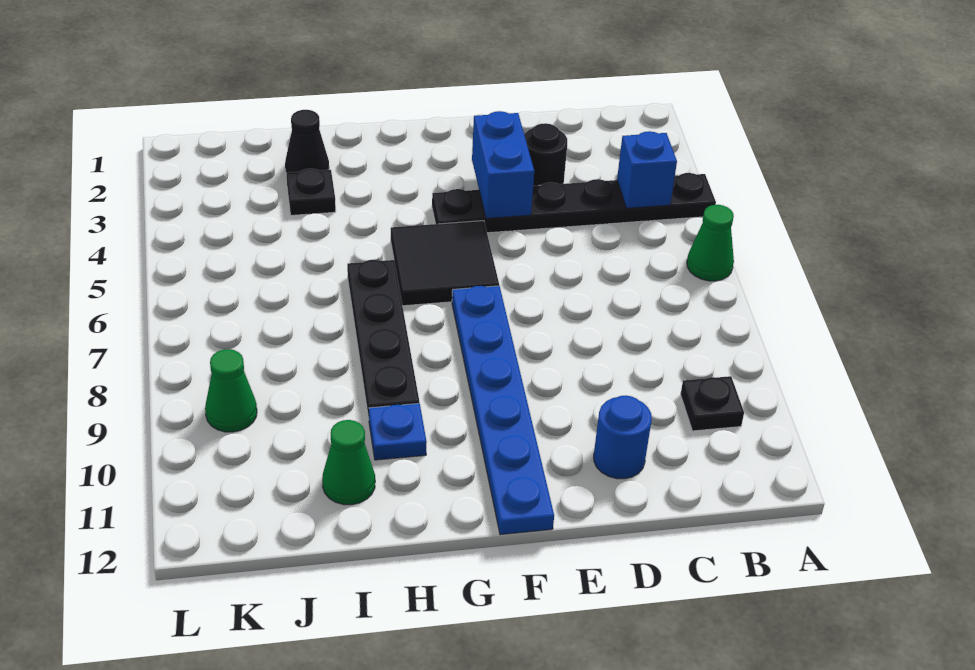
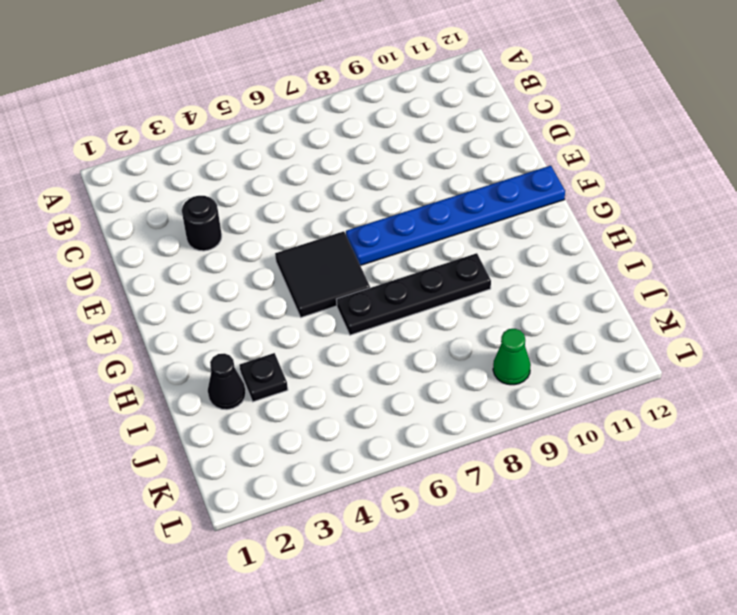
none -> black 1x6 plate [432,173,716,233]
none -> green 1x1 cone [687,205,734,281]
none -> black 1x1 plate [681,376,744,431]

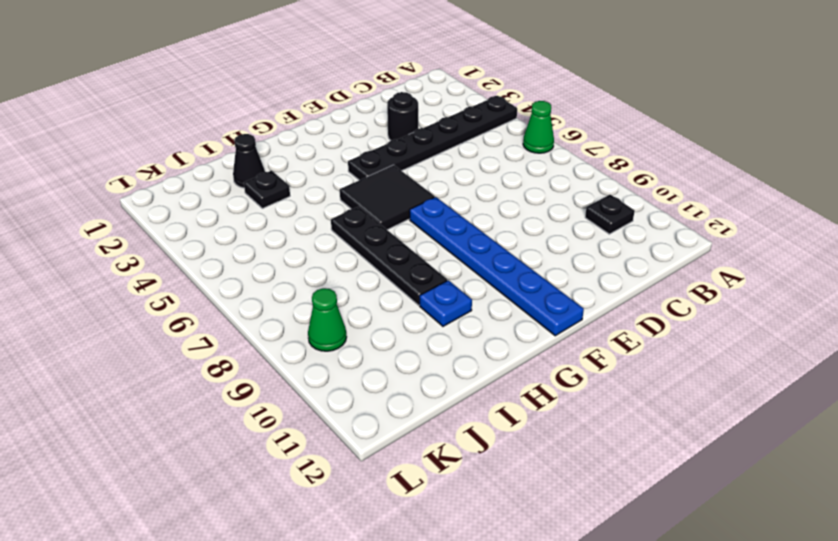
none -> blue 1x1 round brick [594,395,652,479]
none -> green 1x1 cone [322,420,375,505]
none -> blue 1x1 brick [617,131,677,208]

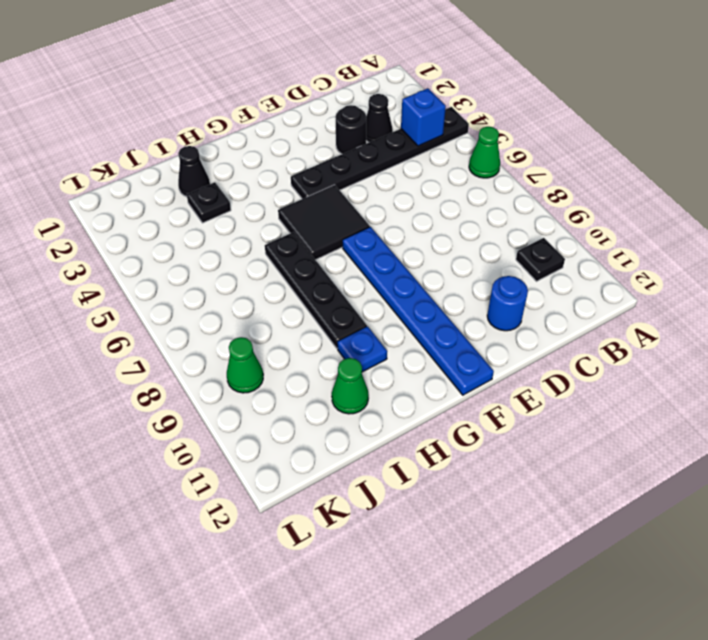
black 1x1 cone [366,94,393,142] -> none
none -> blue 1x2 brick [472,111,534,218]

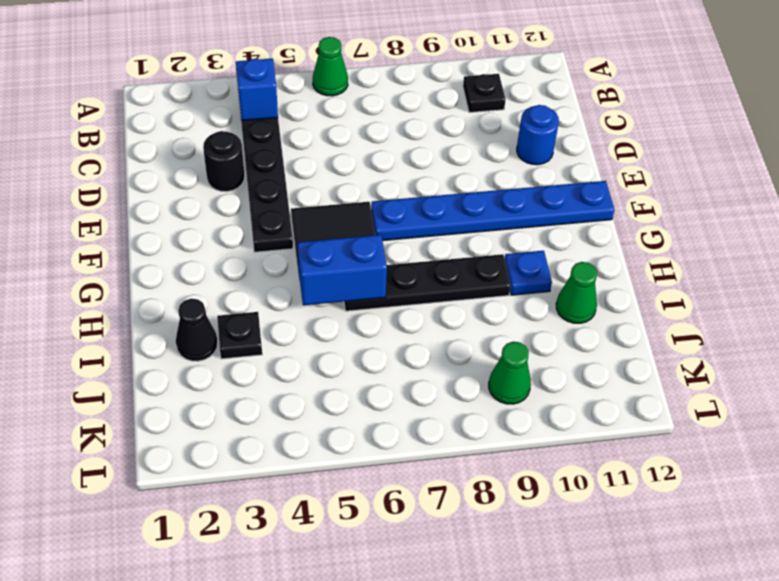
blue 1x2 brick [298,235,387,305] -> blue 1x2 brick moved to [472,111,534,218]

